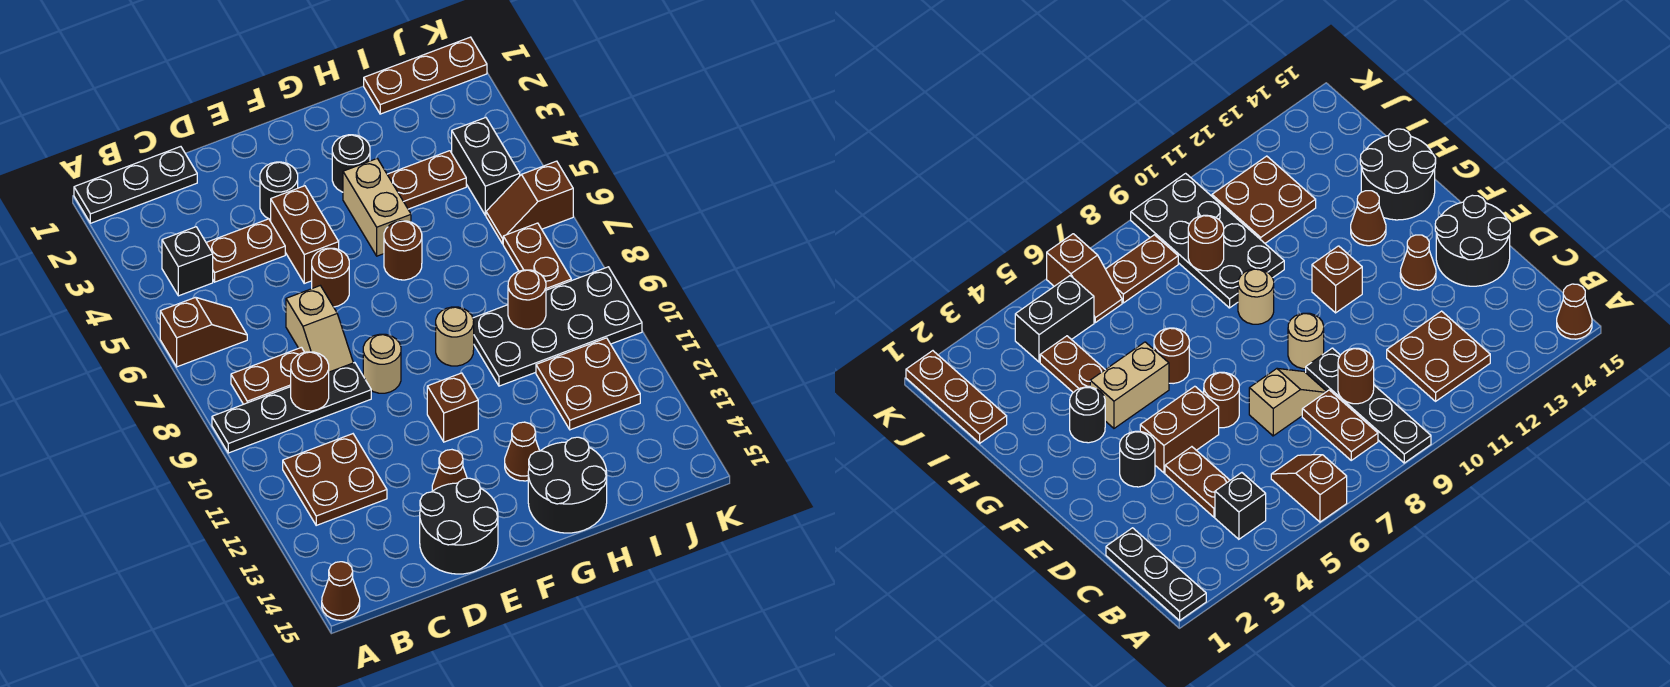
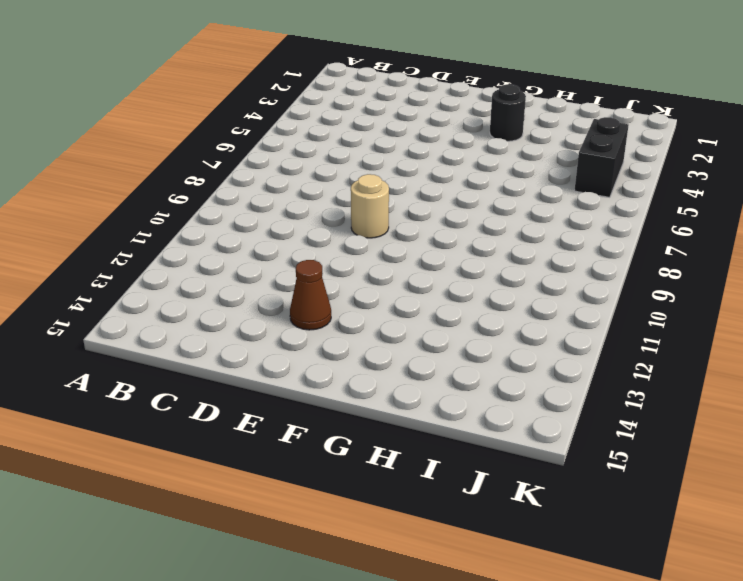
none -> black 1x3 plate [74,147,197,223]
none -> brown 1x2 slope [160,297,247,367]
none -> black 1x4 plate [212,363,371,453]
none -> brown 1x1 cone [322,562,360,620]

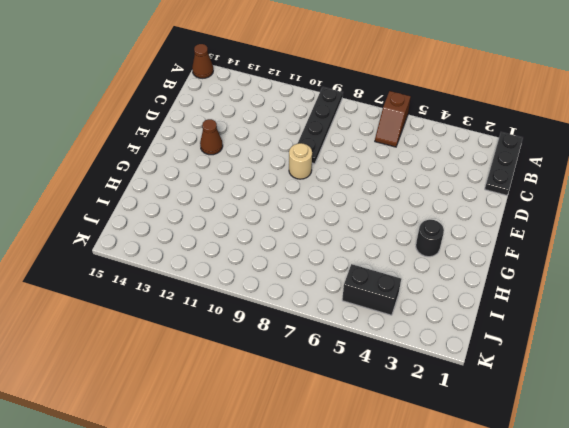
none -> black 1x1 brick [162,227,213,296]
none -> brown 1x2 plate [231,347,304,404]
none -> brown 2x2 plate [283,434,387,525]
none -> brown 1x2 plate [206,219,285,282]

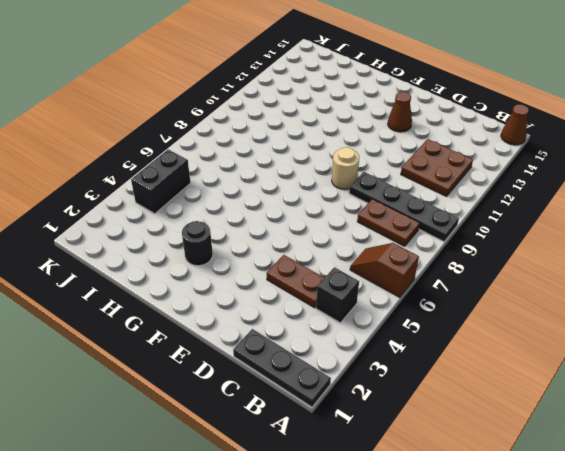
none -> tan 1x2 slope [286,286,353,372]
none -> black 2x2 round brick [420,478,498,574]
none -> black 1x1 round brick [260,162,298,220]
none -> brown 1x2 brick [271,186,339,283]

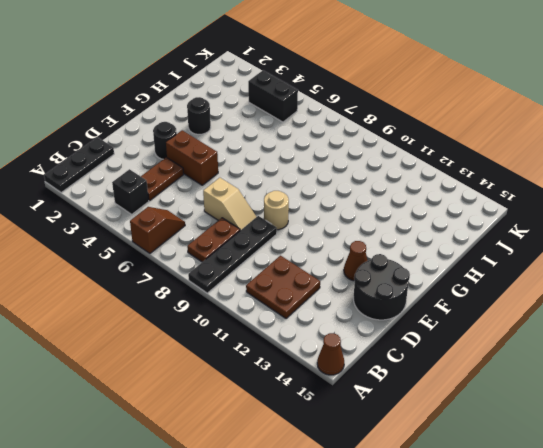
none -> brown 1x1 round brick [312,248,349,307]
none -> brown 1x1 brick [427,373,478,442]
none -> tan 1x2 brick [343,159,411,256]
none -> brown 1x1 round brick [384,221,422,280]

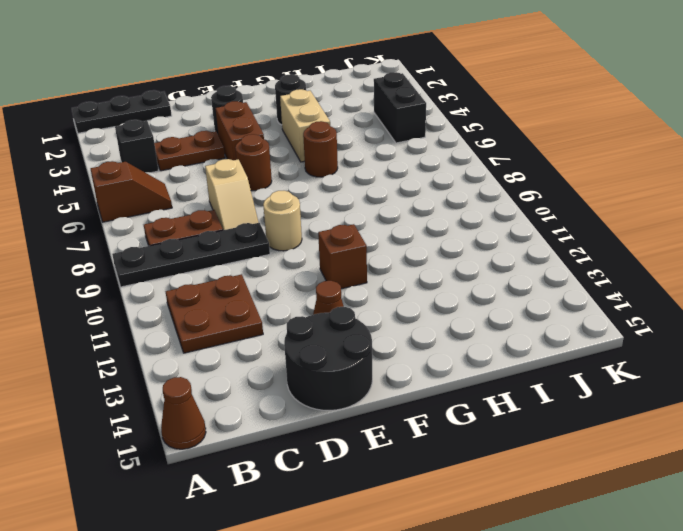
none -> tan 1x1 round brick [436,307,474,366]
none -> brown 1x1 cone [505,422,539,481]
none -> black 2x2 round brick [528,437,607,533]
none -> brown 1x2 plate [387,151,466,209]

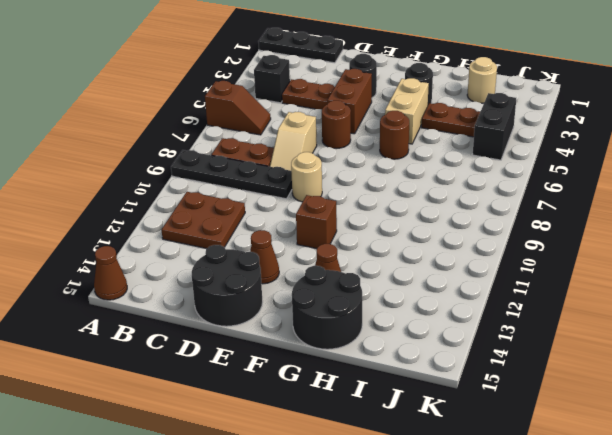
tan 1x1 round brick [467,57,497,103] -> tan 1x1 round brick moved to [436,307,474,366]
none -> black 2x4 plate [473,267,642,386]
none -> brown 1x3 plate [364,37,487,114]
none -> brown 2x2 plate [536,338,640,430]
none -> brown 1x2 slope [486,161,573,244]

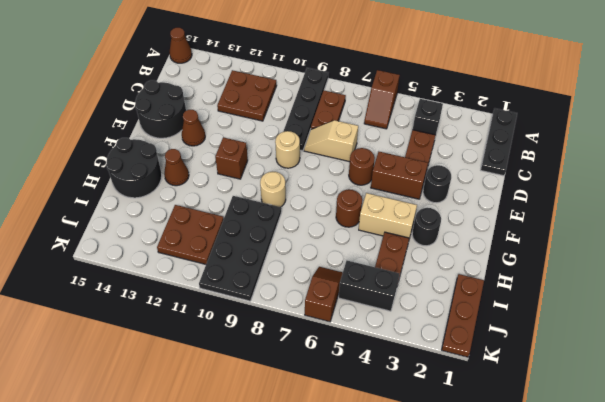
none -> brown 1x2 plate [503,223,571,290]
none -> brown 1x1 round brick [291,352,329,411]
none -> brown 1x1 round brick [508,270,546,329]

